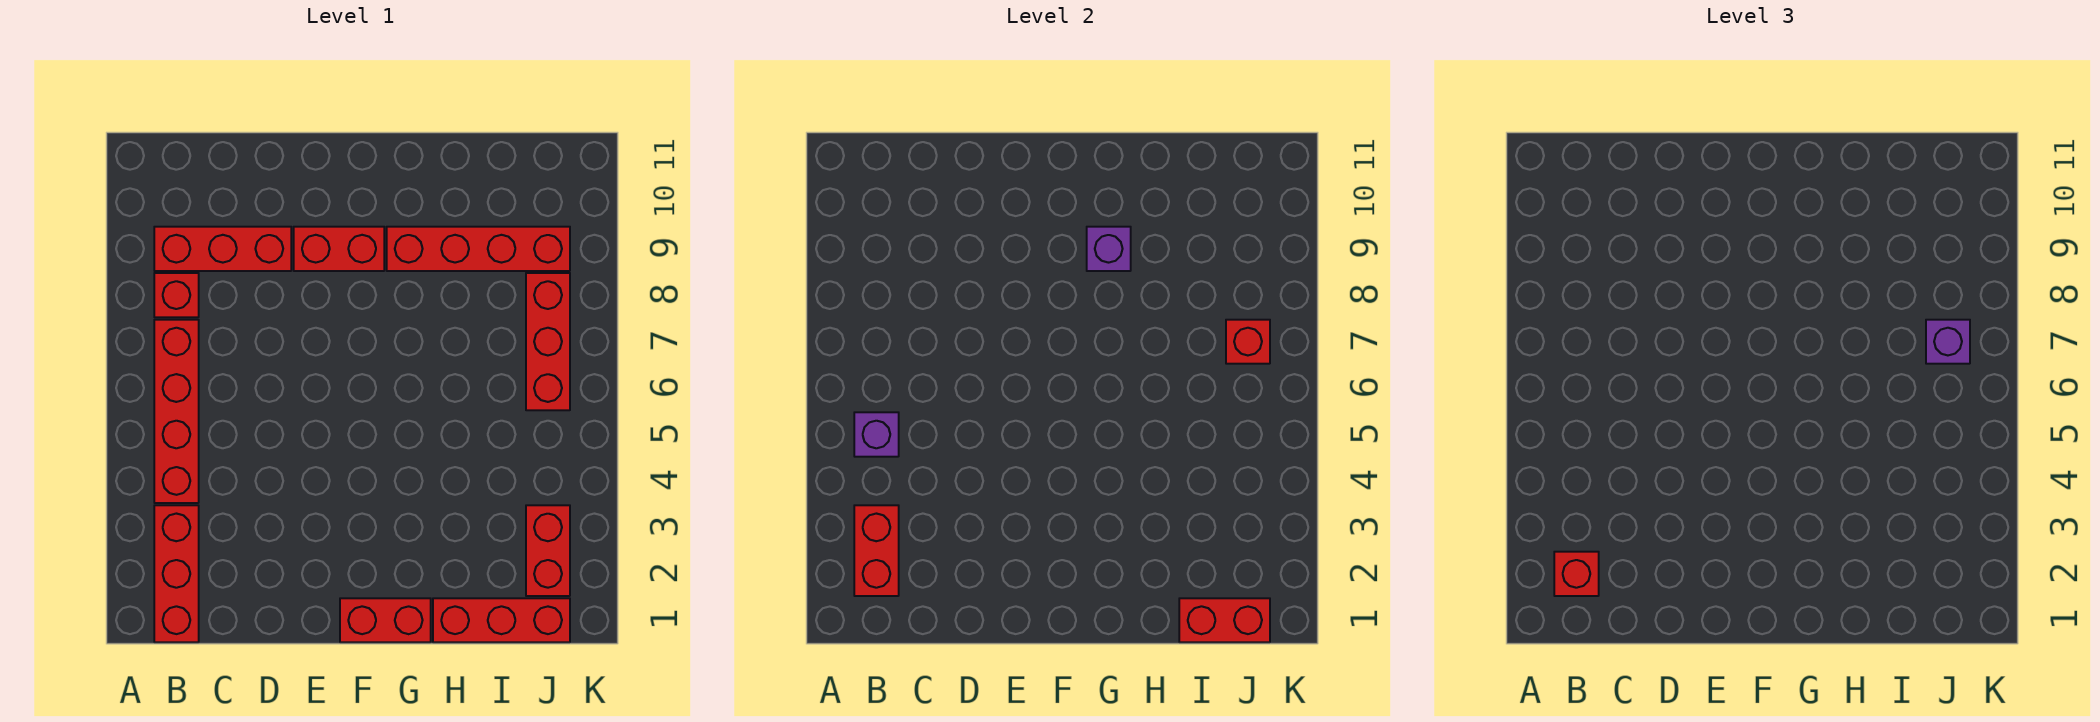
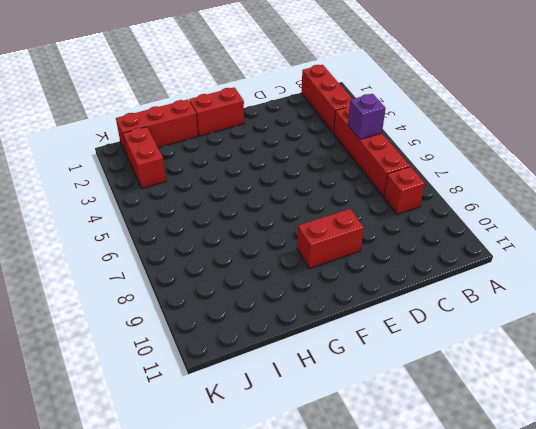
none -> red 1x3 brick [154,227,291,271]
none -> red 1x4 brick [387,227,570,271]
none -> red 1x3 brick [526,273,570,410]

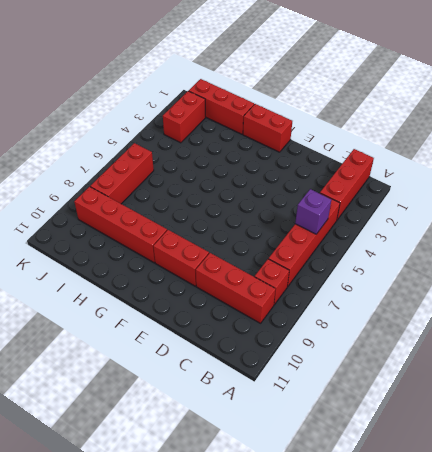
none -> red 1x2 brick [854,505,899,596]
none -> purple 1x1 brick [1087,227,1131,271]
none -> red 1x2 brick [1179,598,1270,642]

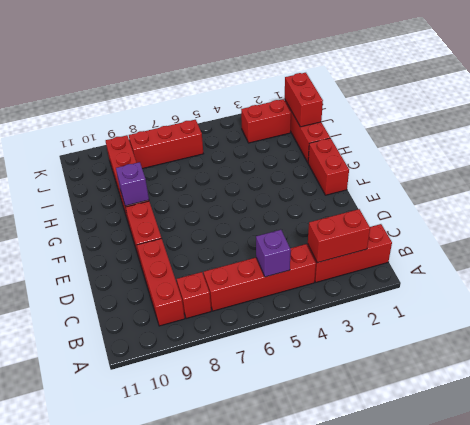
none -> red 1x1 brick [1226,320,1270,364]
none -> red 1x1 brick [1554,552,1599,596]
none -> purple 1x1 brick [1926,320,1970,364]

